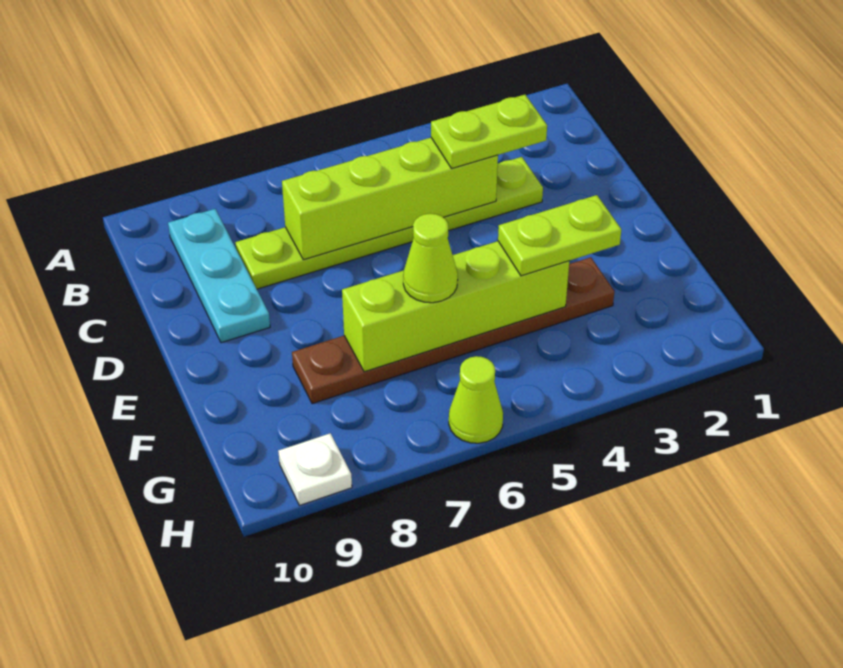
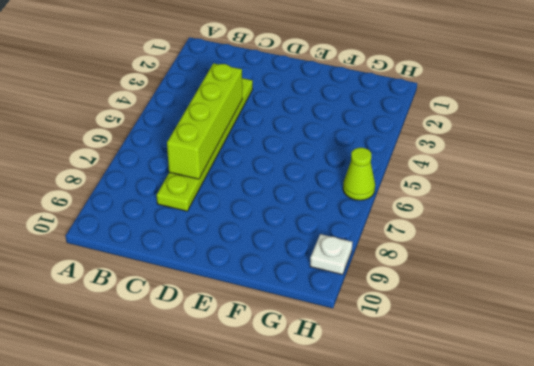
none -> cyan 1x3 plate [168,209,270,343]
none -> brown 1x6 plate [292,257,614,404]

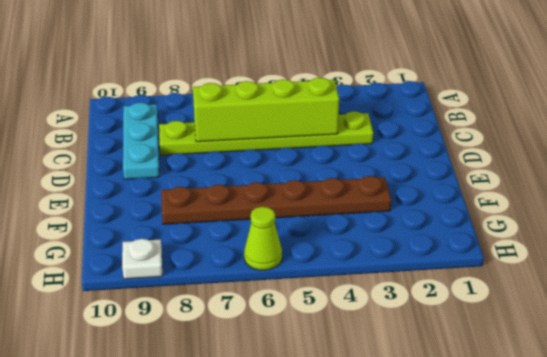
none -> lime 1x4 brick [342,241,569,372]
none -> lime 1x2 plate [431,95,547,169]

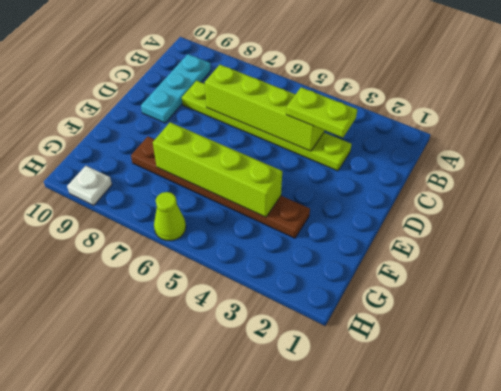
none -> lime 1x2 plate [498,195,621,276]
none -> lime 1x1 cone [403,214,458,303]

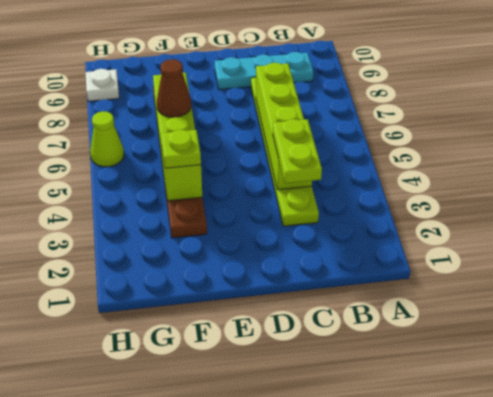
lime 1x1 plate [161,130,201,168] -> lime 1x2 plate [498,195,621,276]
brown 1x1 cone [157,59,191,117] -> lime 1x1 cone [403,214,458,303]

